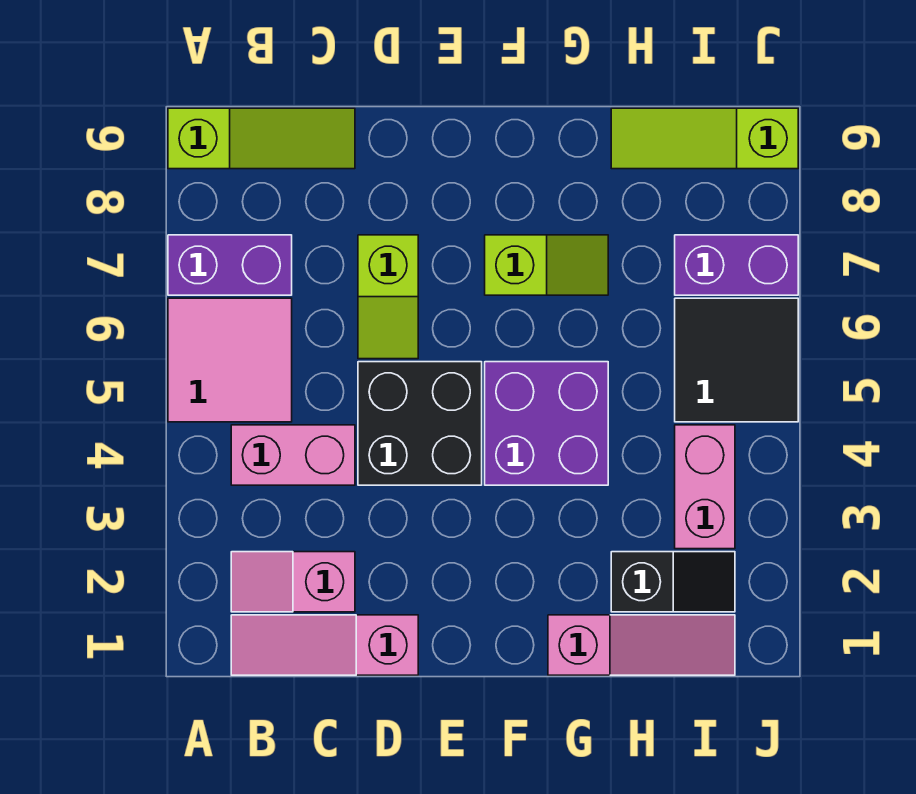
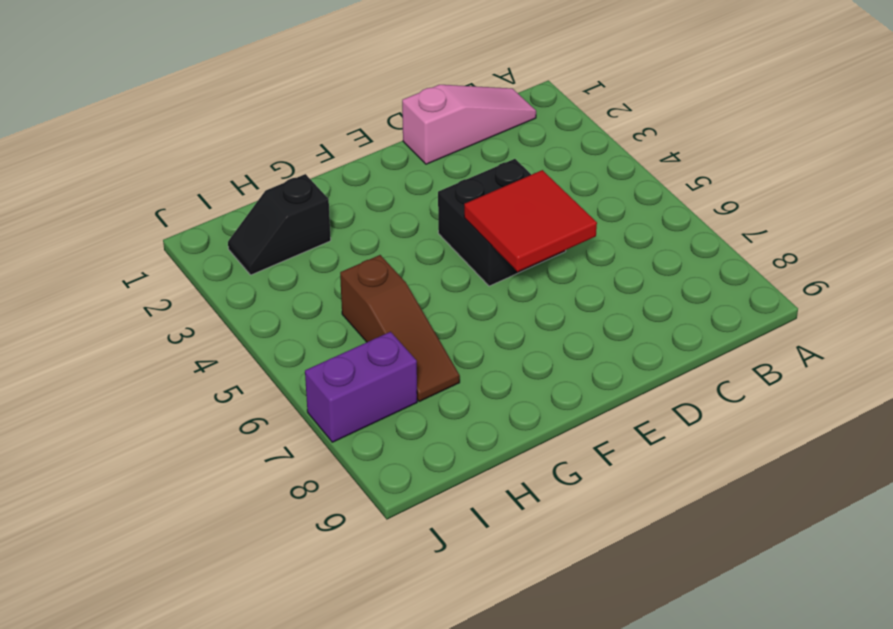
red 2x2 tile [464,170,597,272] -> none
brown 1x3 slope [340,255,460,402] -> none
none -> pink 2x2 tile [168,298,292,422]
none -> purple 1x2 brick [168,235,292,295]
none -> lime 1x3 slope [168,108,355,169]

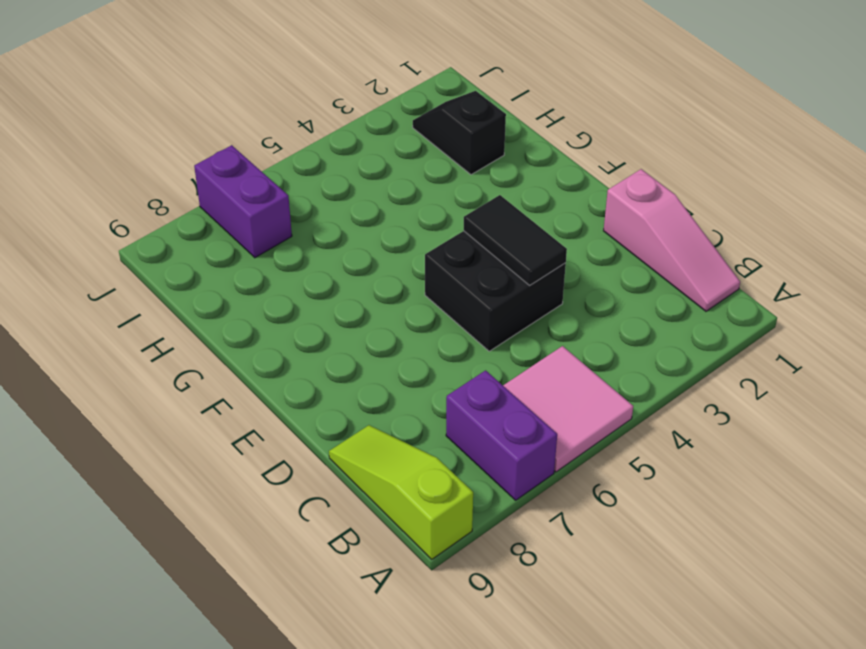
black 1x2 tile [464,195,567,285] -> none
none -> pink 1x2 slope [231,552,355,612]
none -> pink 1x2 brick [231,425,355,485]
none -> lime 1x2 slope [358,235,418,359]

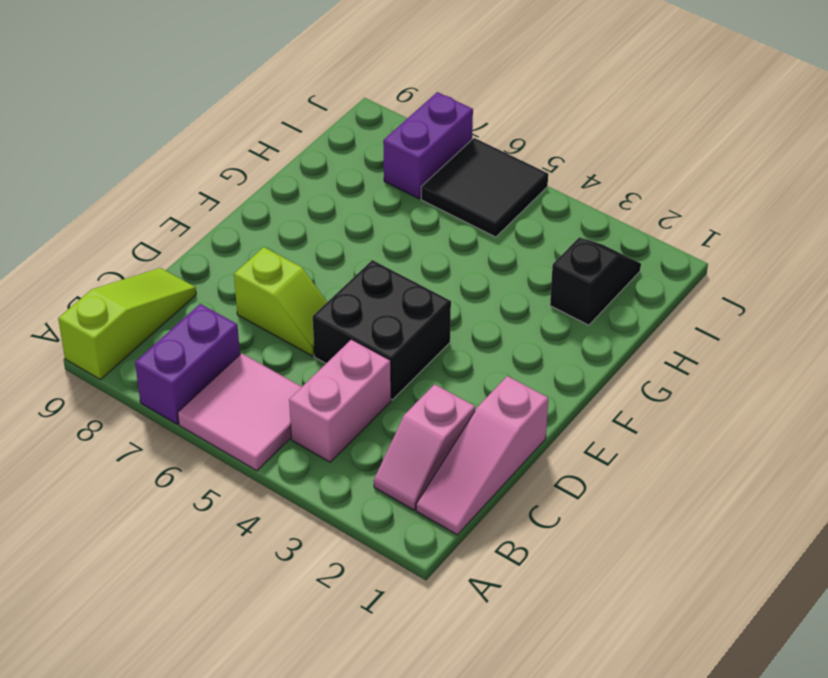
none -> purple 2x2 brick [485,362,608,485]
none -> lime 1x2 slope [485,235,608,295]
none -> pink 1x3 slope [548,615,735,675]

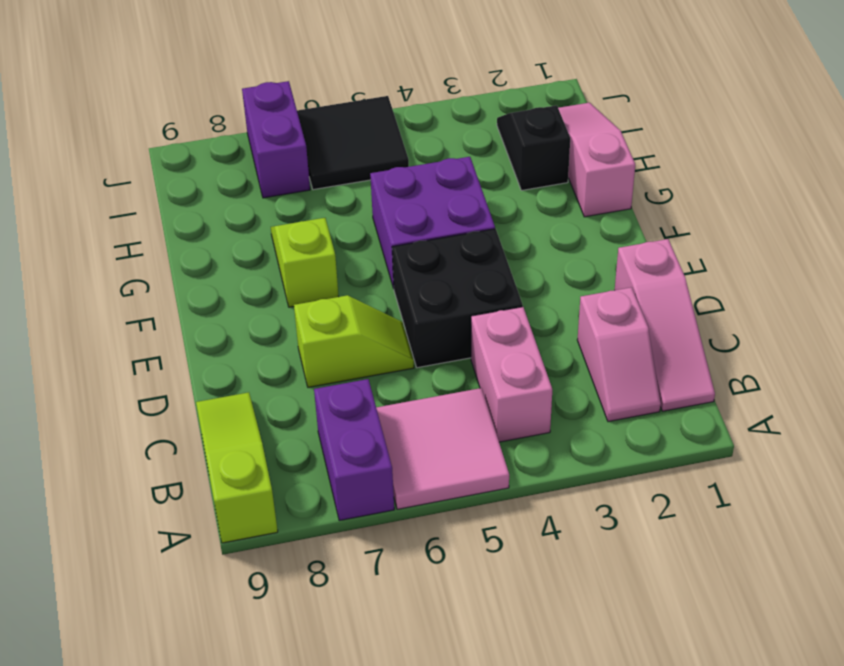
none -> lime 1x3 slope [611,108,798,169]
none -> pink 1x2 brick [675,425,735,549]

